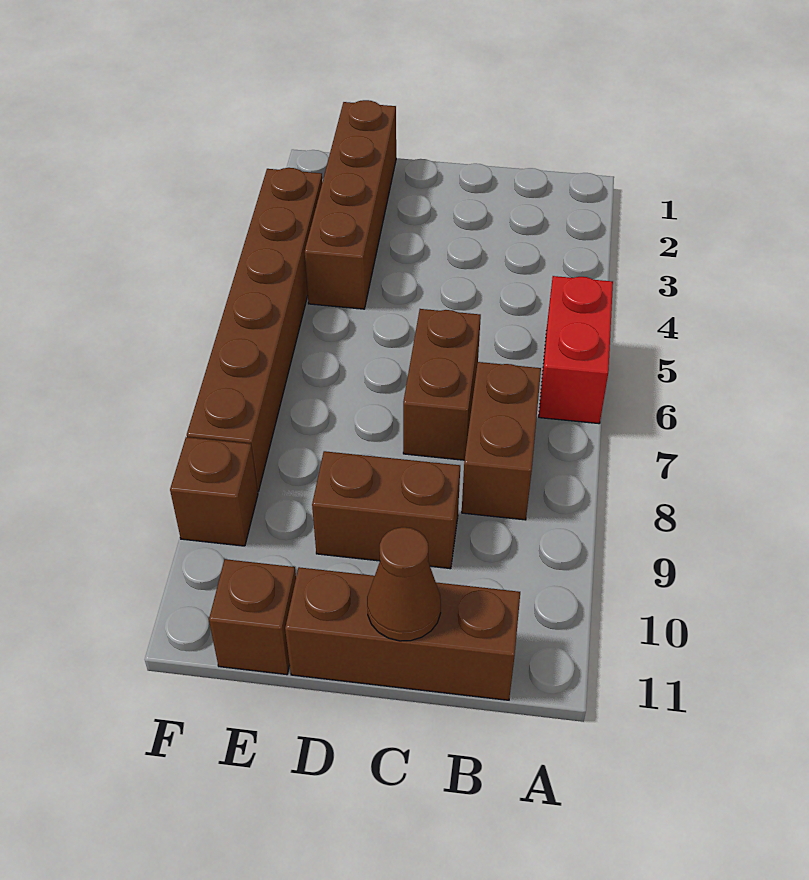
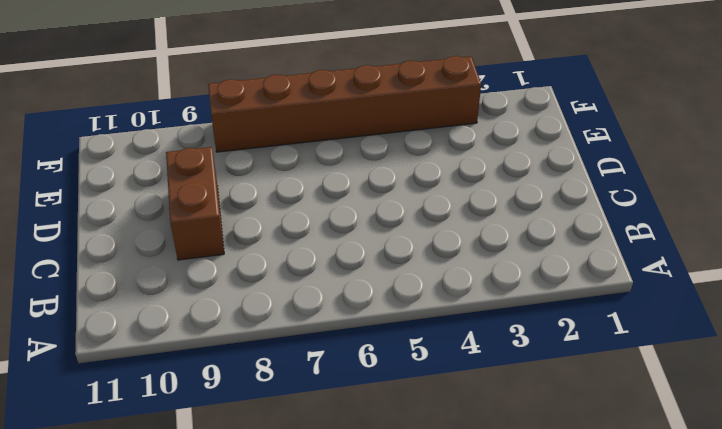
none -> red 1x2 brick [539,276,613,424]
none -> brown 1x2 brick [462,362,541,520]

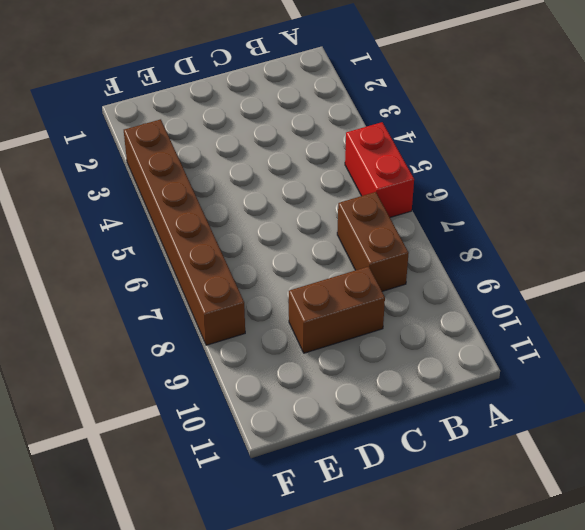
none -> brown 1x3 brick [285,567,520,700]
none -> brown 1x2 brick [403,309,481,460]

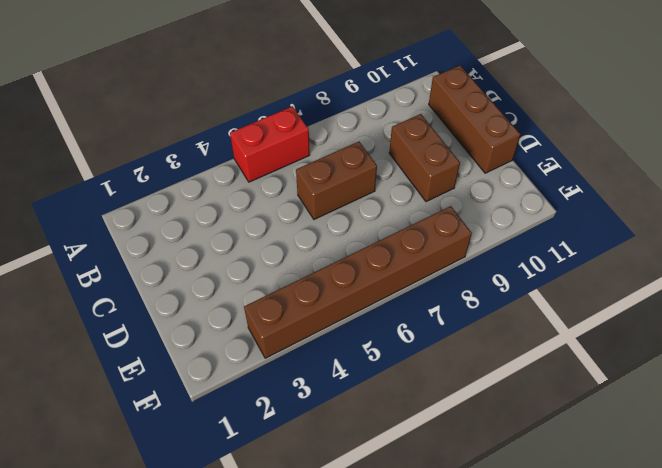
none -> brown 1x2 brick [462,362,541,520]
none -> brown 1x4 brick [305,100,396,309]

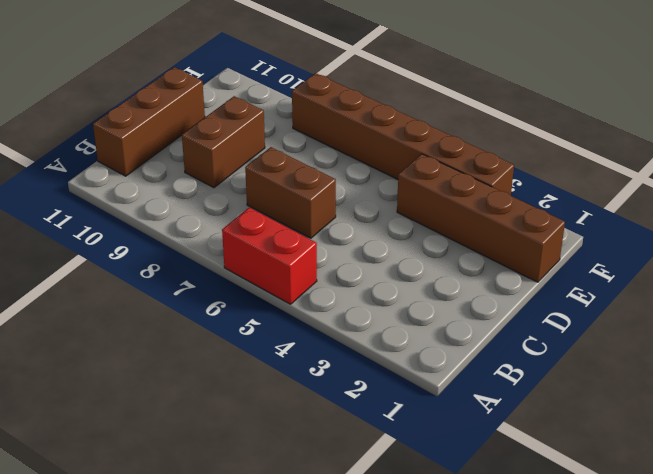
none -> brown 1x2 brick [462,362,541,520]
none -> brown 1x1 brick [209,559,296,675]

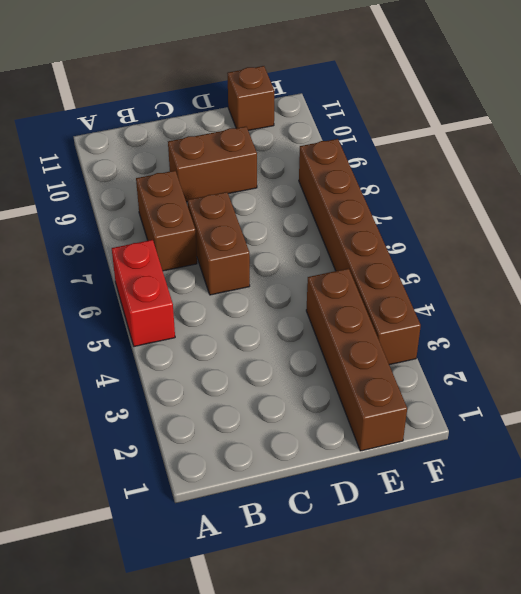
none -> brown 1x3 brick [285,567,520,700]
none -> brown 1x1 brick [170,437,258,546]

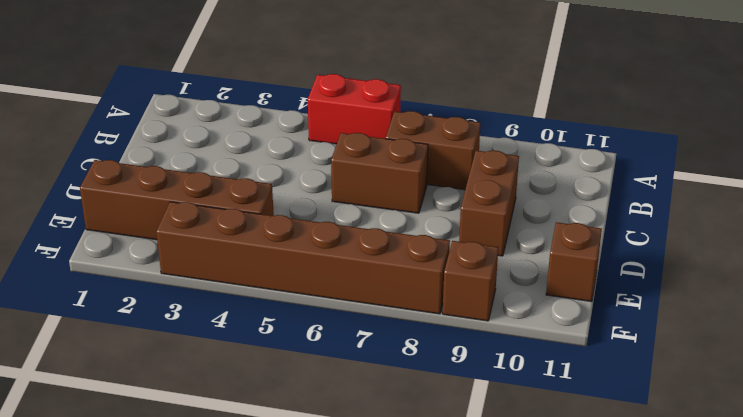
none -> brown 1x3 brick [285,567,520,700]
none -> brown 1x1 cone [367,527,441,641]

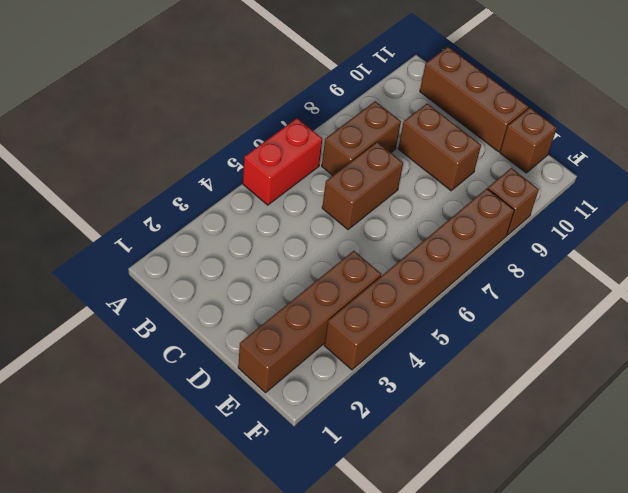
none -> brown 1x1 cone [367,527,441,641]

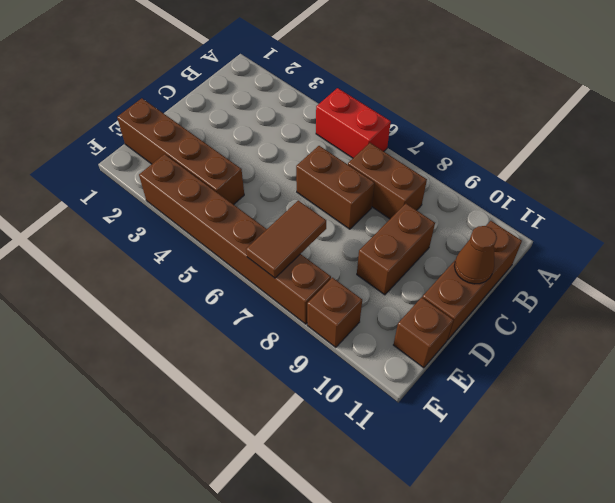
brown 1x2 tile [246,201,326,278] -> none

